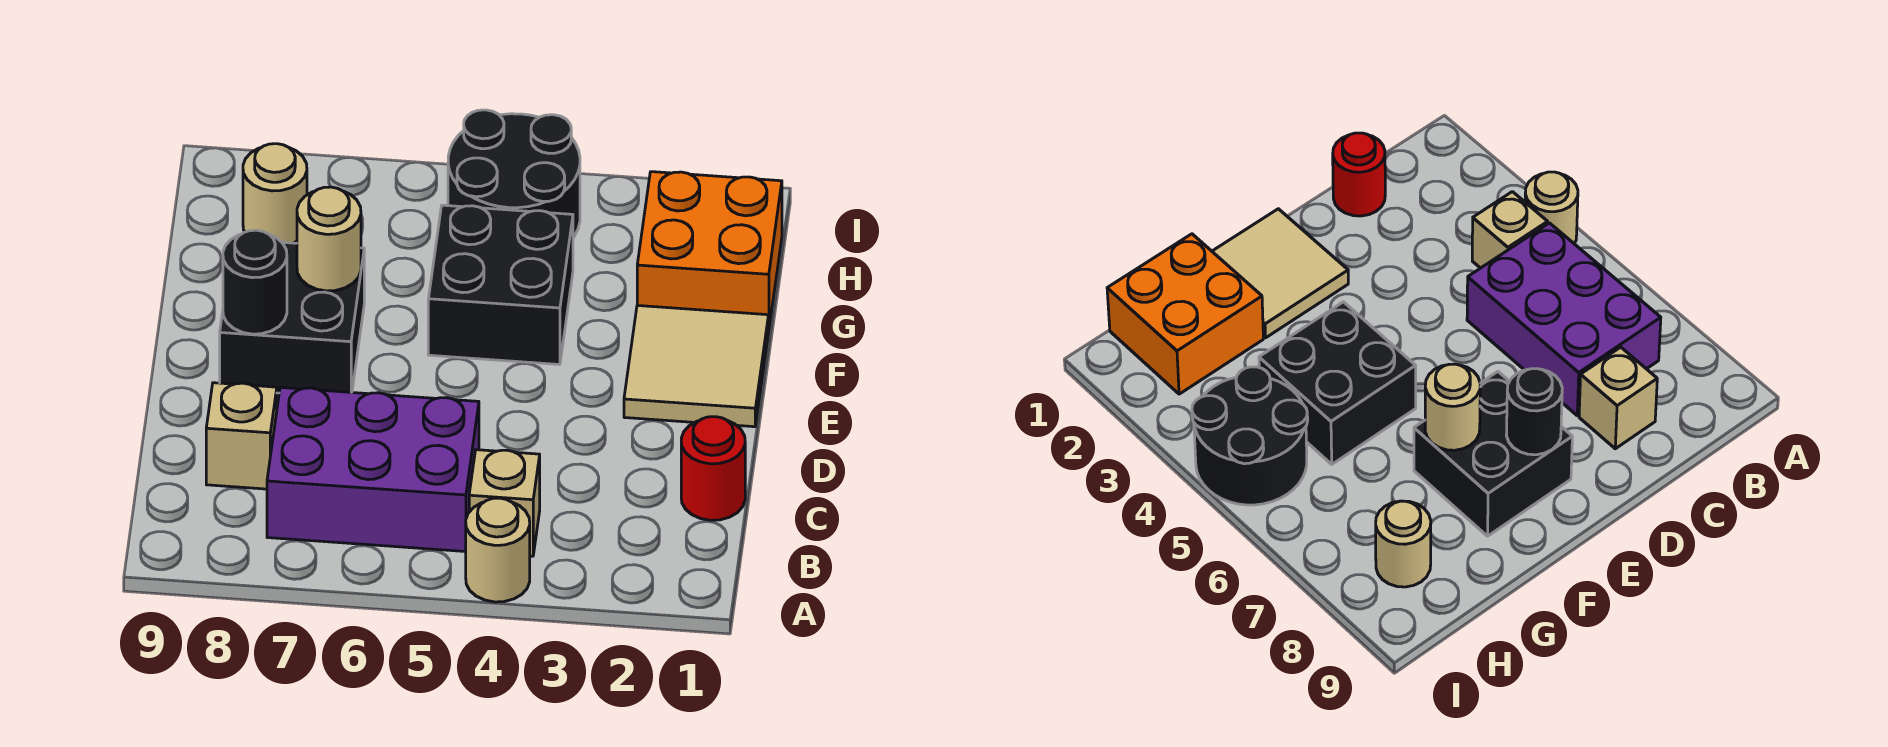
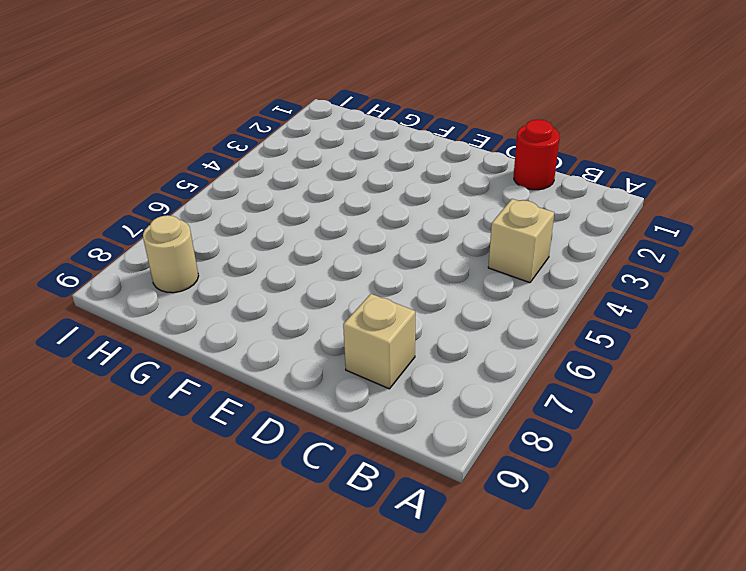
none -> tan 1x1 round brick [466,498,530,602]
none -> purple 2x3 brick [267,387,479,552]
none -> tan 2x2 tile [624,305,769,427]

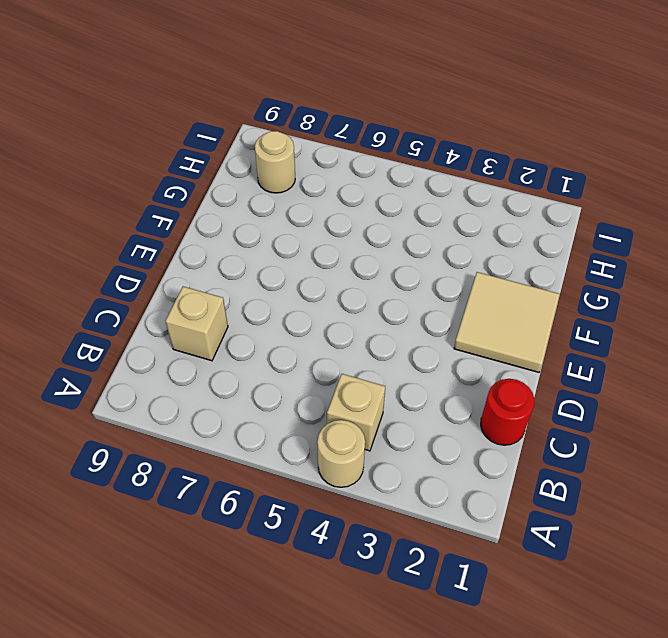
none -> purple 2x3 brick [267,387,479,552]
none -> black 2x2 brick [220,242,364,393]
none -> black 2x2 brick [428,205,573,365]

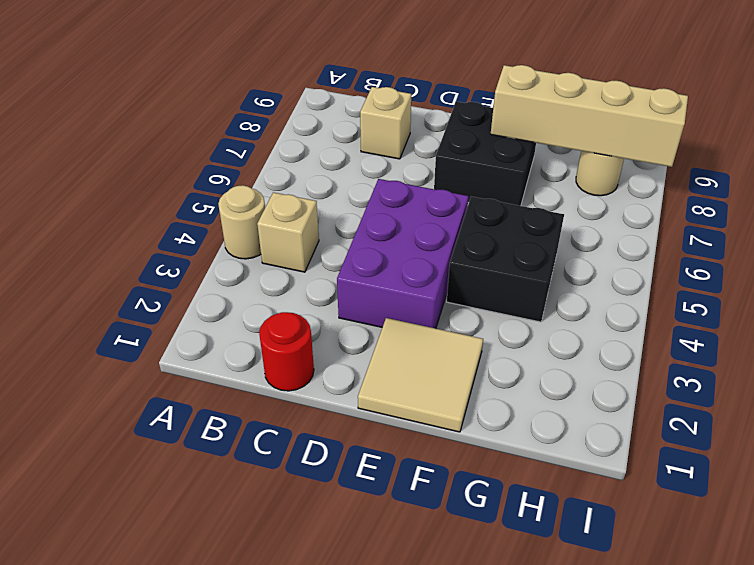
purple 2x3 brick [337,179,469,328] -> purple 2x3 brick moved to [267,387,479,552]
tan 1x4 brick [491,65,688,167] -> none
none -> orange 2x2 brick [637,172,782,326]
none -> black 2x2 round brick [448,110,580,238]
none -> black 1x1 round brick [223,230,287,334]

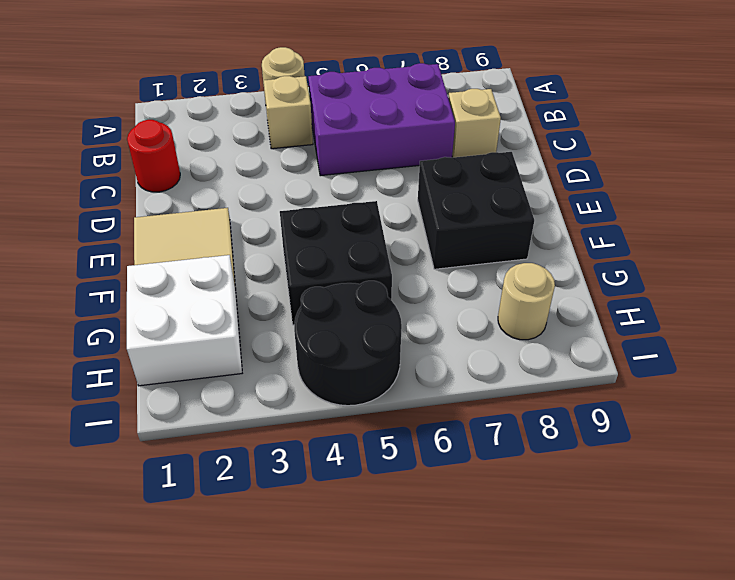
white 2x2 brick [127,255,242,386] -> orange 2x2 brick [637,172,782,326]
none -> black 1x1 round brick [223,230,287,334]
none -> tan 1x1 round brick [297,187,361,291]

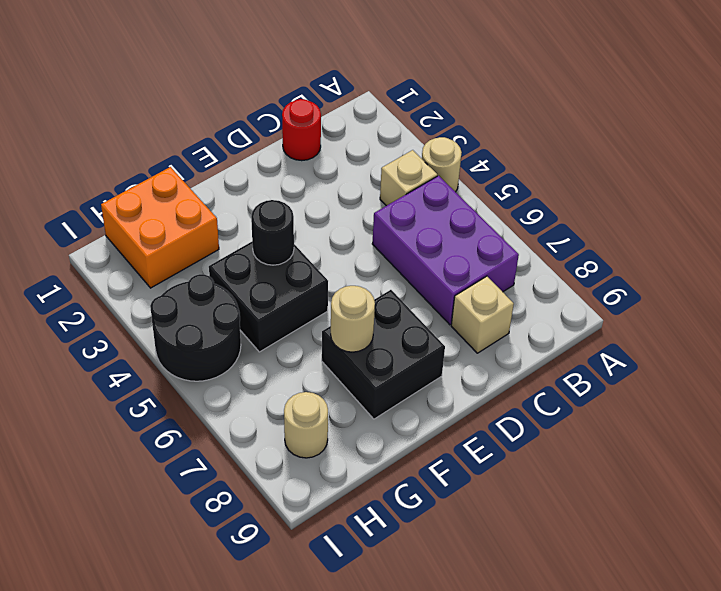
black 1x1 round brick [251,200,294,265] -> black 1x1 round brick moved to [223,230,287,334]
none -> tan 2x2 tile [624,305,769,427]

